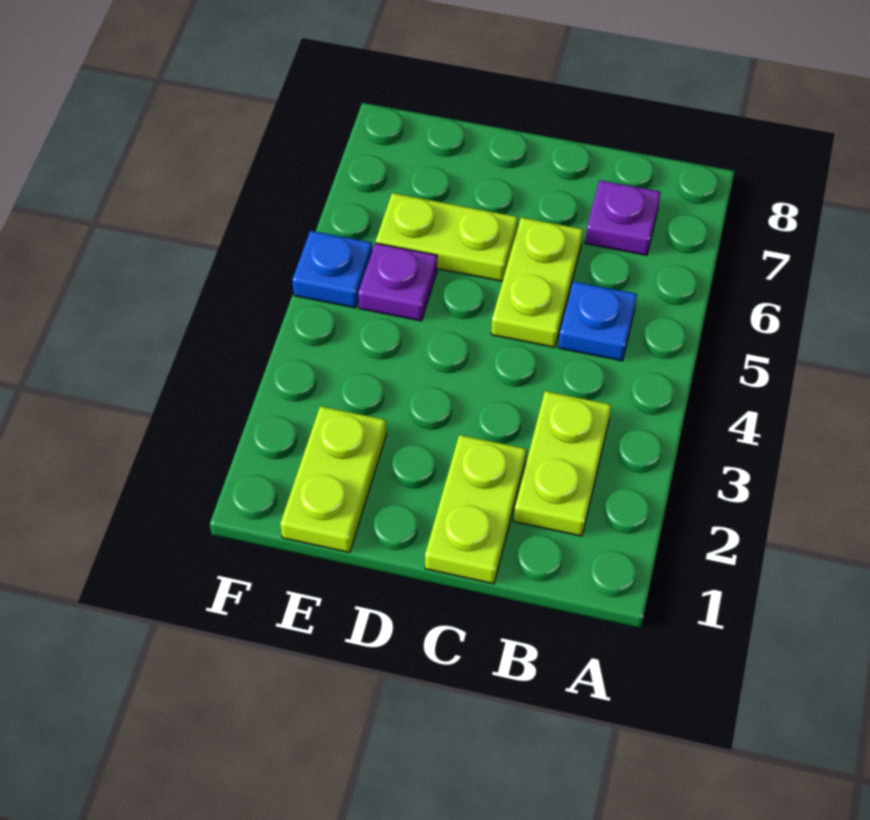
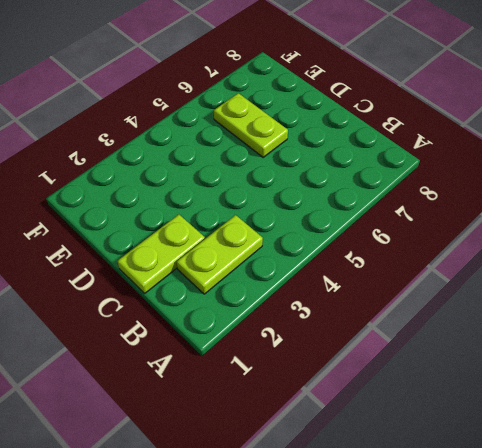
none -> blue 1x1 plate [558,281,637,361]
none -> purple 1x1 plate [585,180,661,255]

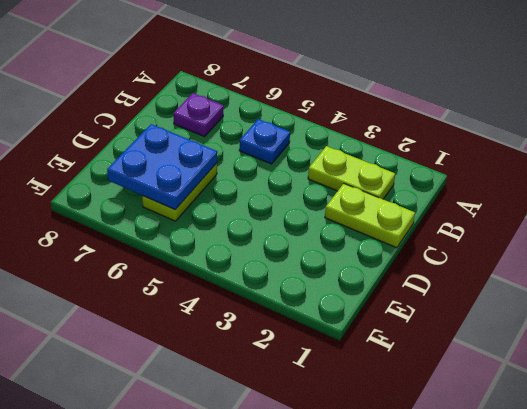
blue 2x2 plate [107,124,217,210] -> none
none -> lime 1x2 plate [491,217,583,347]
none -> lime 1x2 plate [280,406,386,553]

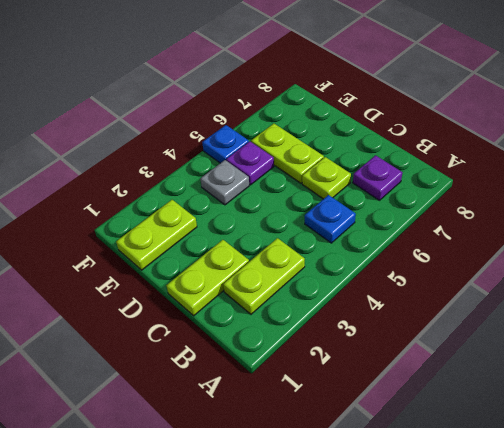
lime 1x1 plate [302,157,351,199] -> lime 1x2 plate [491,217,583,347]
grey 1x1 plate [200,160,249,205] -> none

